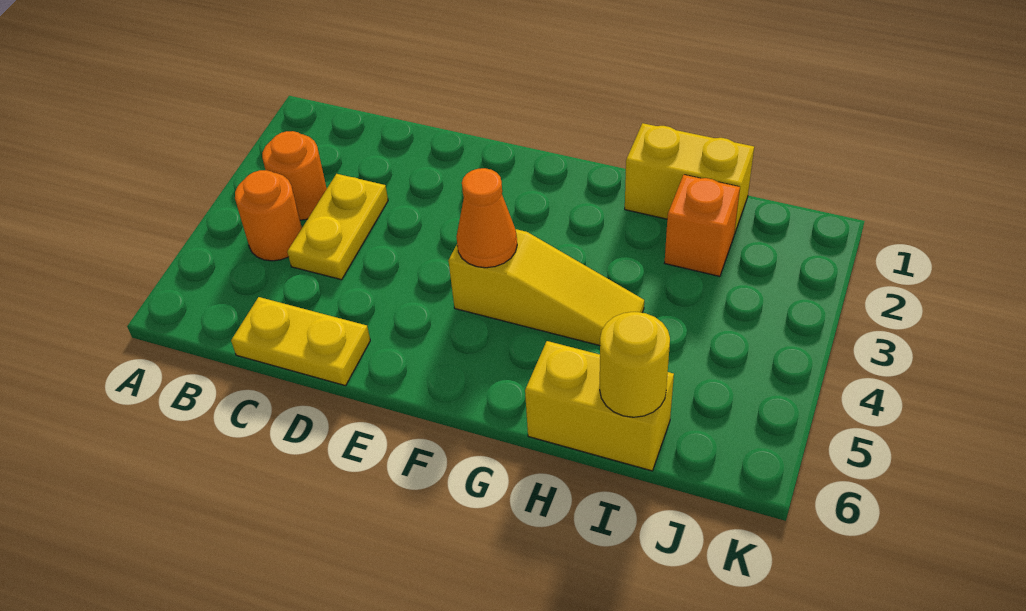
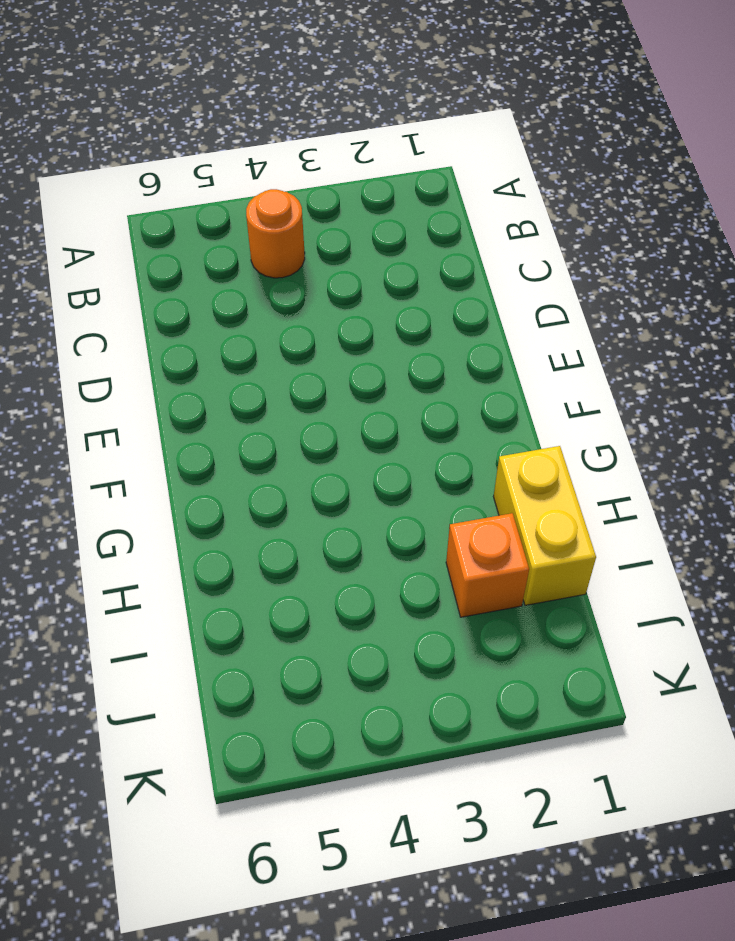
none -> orange 1x1 round brick [262,131,327,220]
none -> yellow 1x2 plate [287,174,388,280]

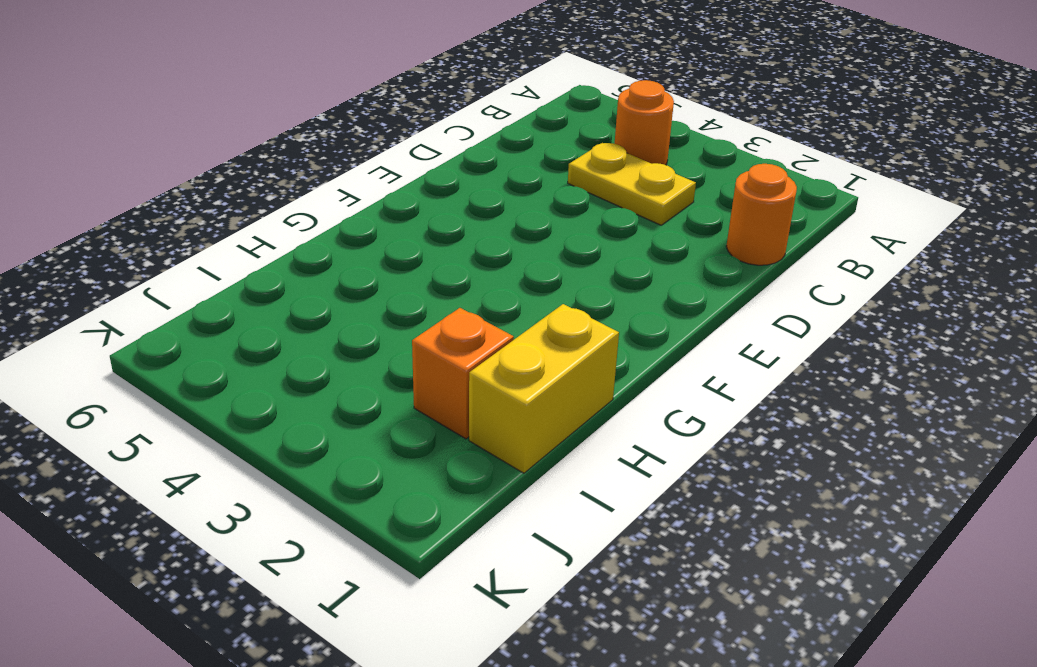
orange 1x1 round brick [726,164,797,265] -> orange 1x1 round brick moved to [262,131,327,220]
none -> yellow 1x2 plate [231,297,370,386]
none -> yellow 1x3 slope [448,229,644,346]

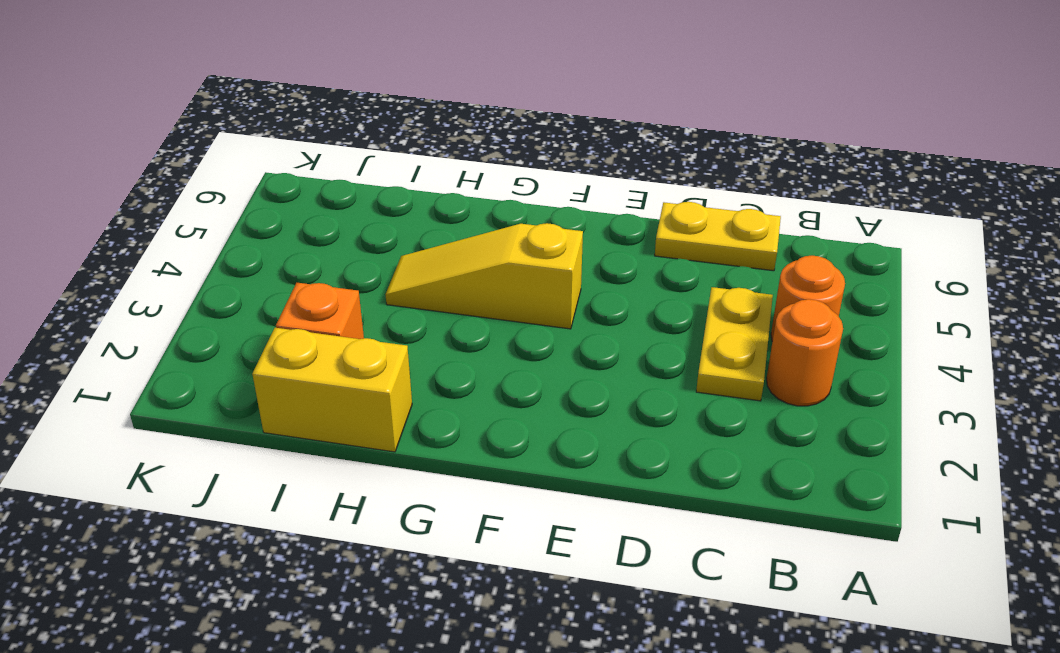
none -> yellow 1x2 brick [525,341,674,471]
none -> orange 1x1 cone [456,168,517,268]

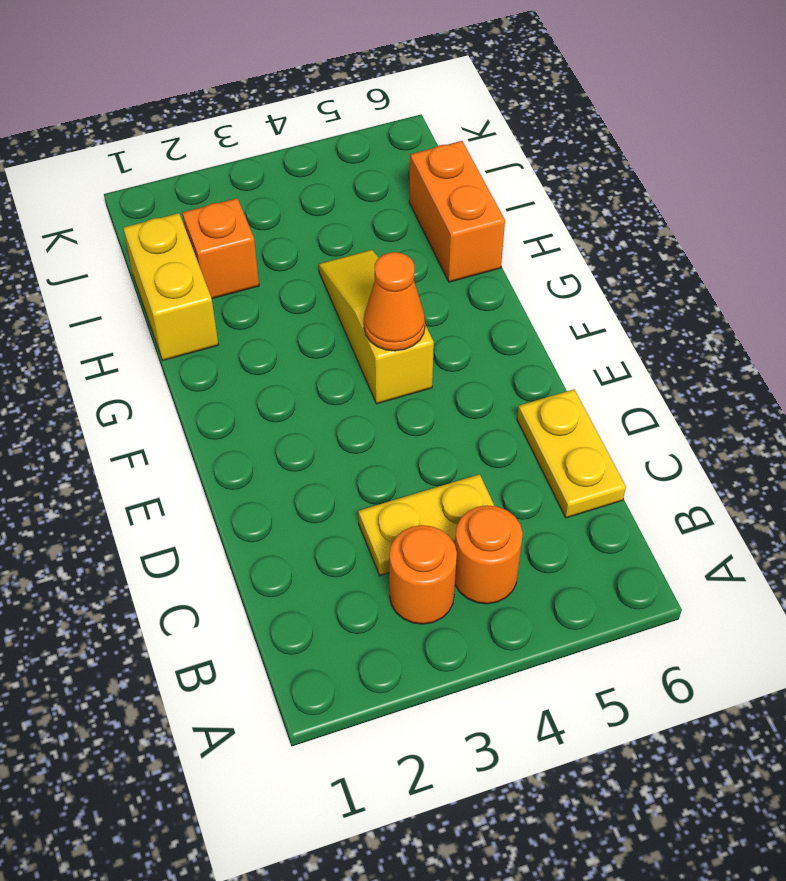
orange 1x2 brick [409,141,505,282] -> yellow 1x2 brick [525,341,674,471]
none -> yellow 1x1 round brick [600,312,670,417]

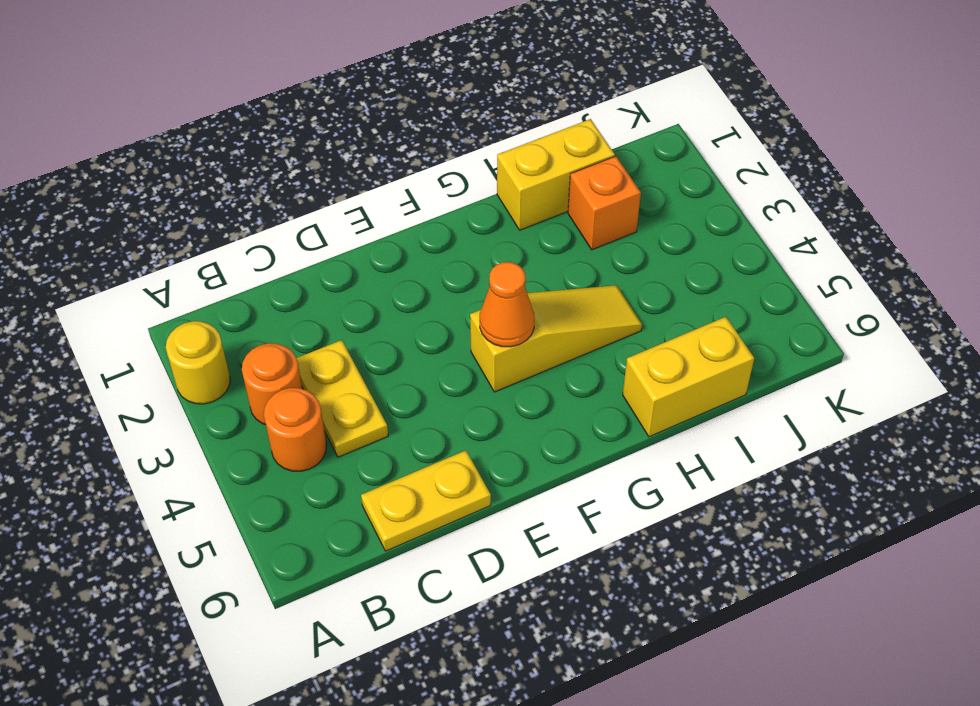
yellow 1x1 round brick [166,321,230,404] -> yellow 1x1 round brick moved to [600,312,670,417]

